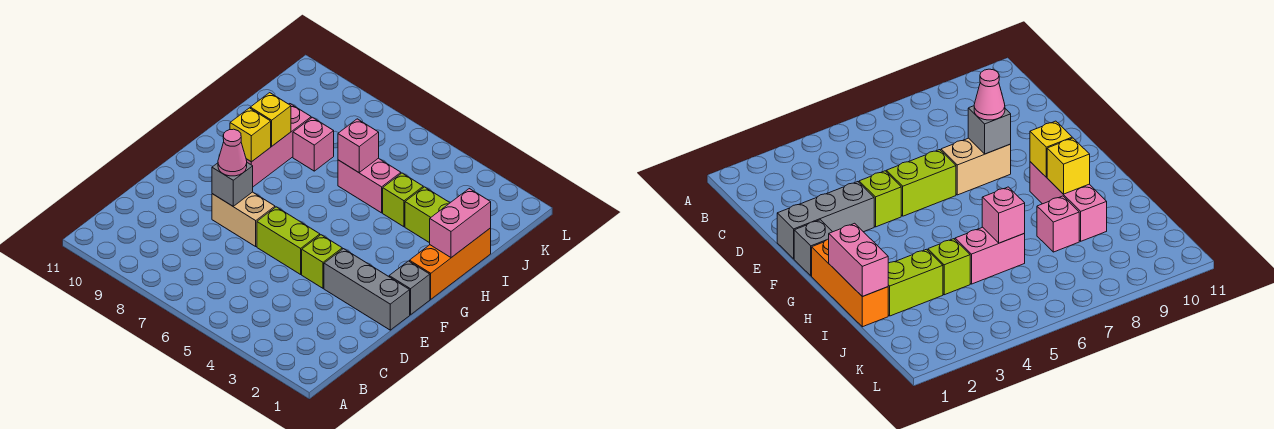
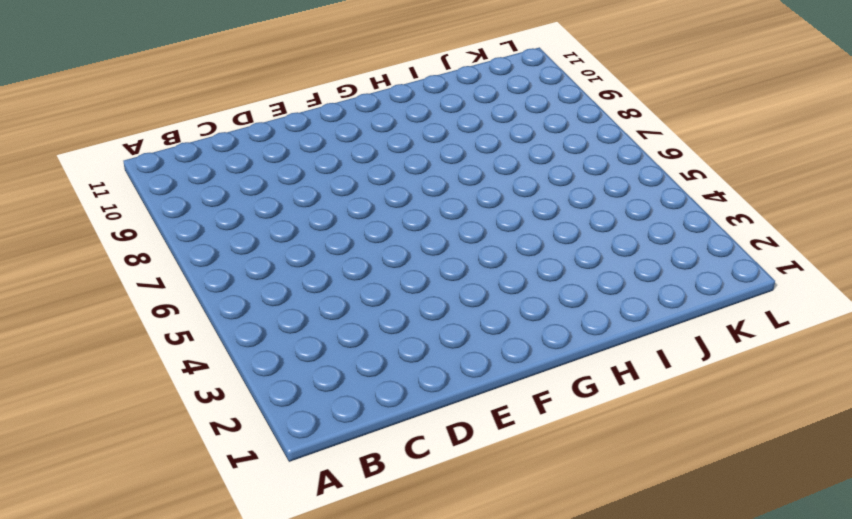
none -> grey 1x3 brick [324,249,410,330]
none -> lime 1x1 brick [302,235,342,288]
none -> lime 1x2 brick [257,207,320,274]

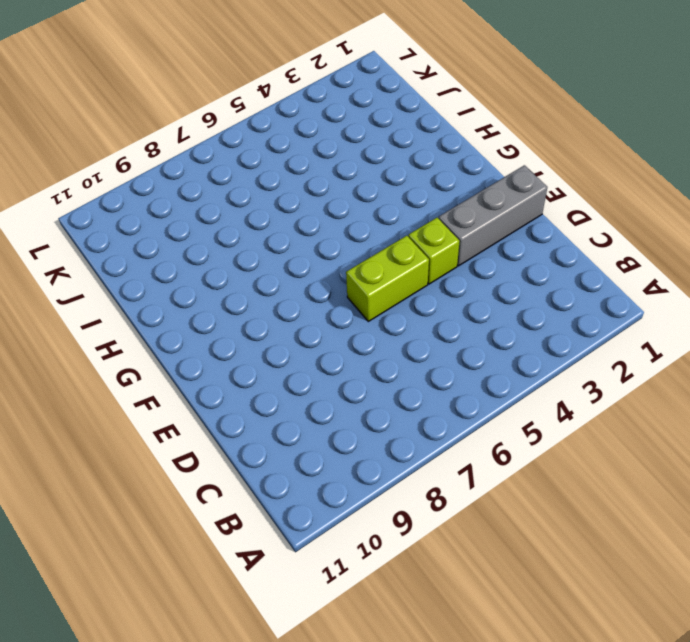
none -> tan 1x2 brick [212,192,275,246]
none -> grey 1x1 brick [389,261,430,315]
none -> orange 1x3 brick [409,228,491,299]

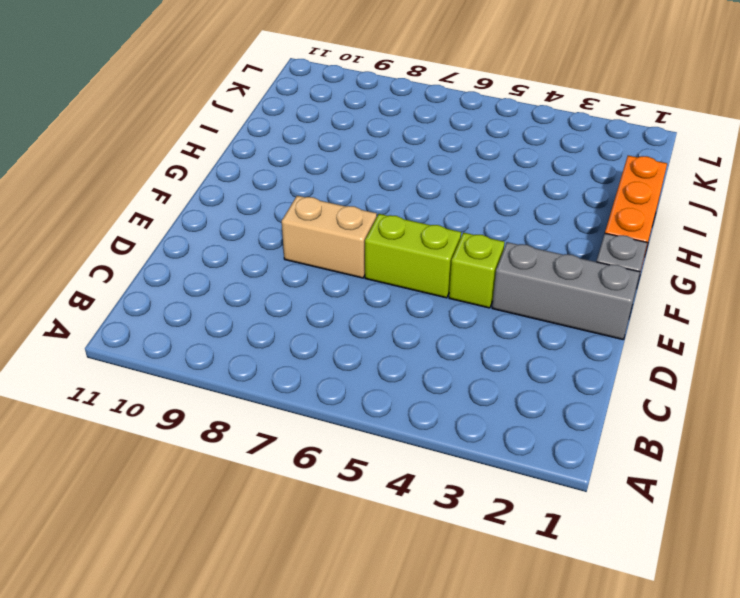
none -> pink 1x3 brick [246,104,311,187]
none -> lime 1x2 brick [405,187,450,243]
none -> lime 1x1 brick [383,173,423,227]

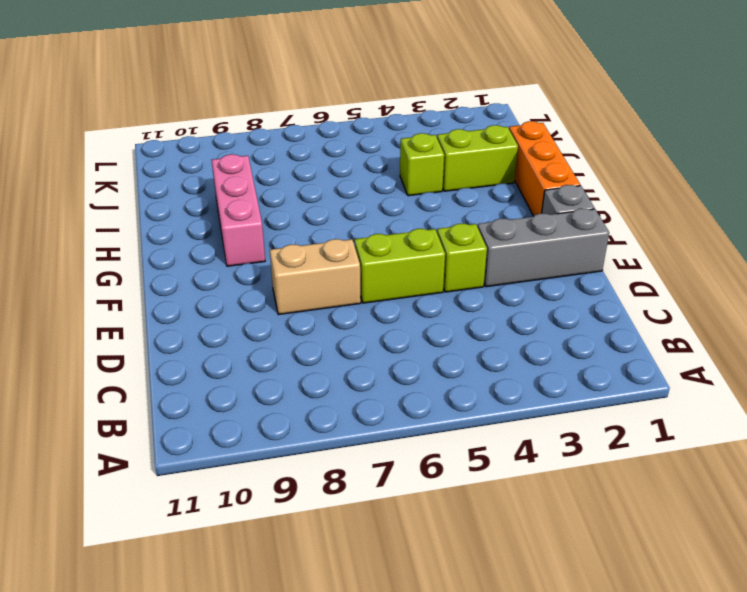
none -> pink 1x2 brick [338,158,401,213]
none -> pink 1x1 brick [293,117,334,171]
none -> grey 1x1 brick [212,163,253,206]

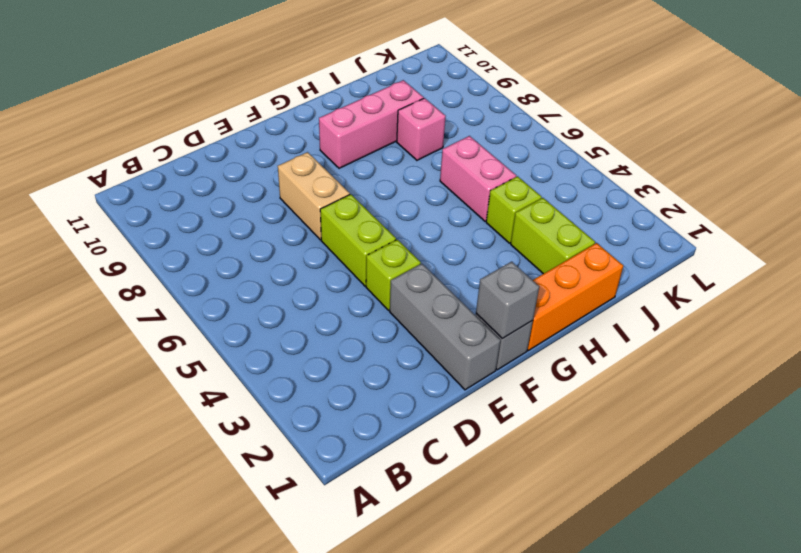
grey 1x1 brick [476,262,539,339] -> grey 1x1 brick moved to [212,163,253,206]
none -> yellow 1x1 brick [230,108,271,162]
none -> pink 1x2 brick [430,189,491,258]
none -> yellow 1x1 brick [250,93,291,146]

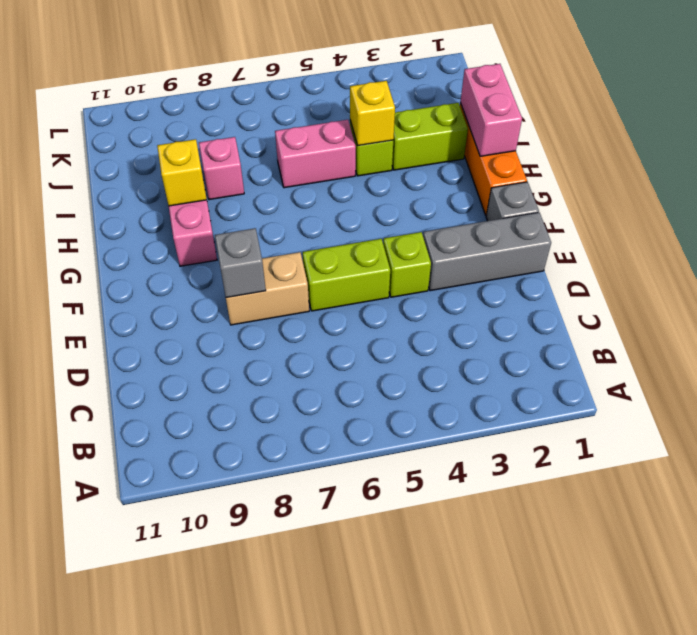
yellow 1x1 brick [350,81,395,146] -> yellow 1x1 brick moved to [230,108,271,162]
none -> pink 1x1 brick [338,119,379,172]
none -> pink 1x1 cone [218,129,247,176]

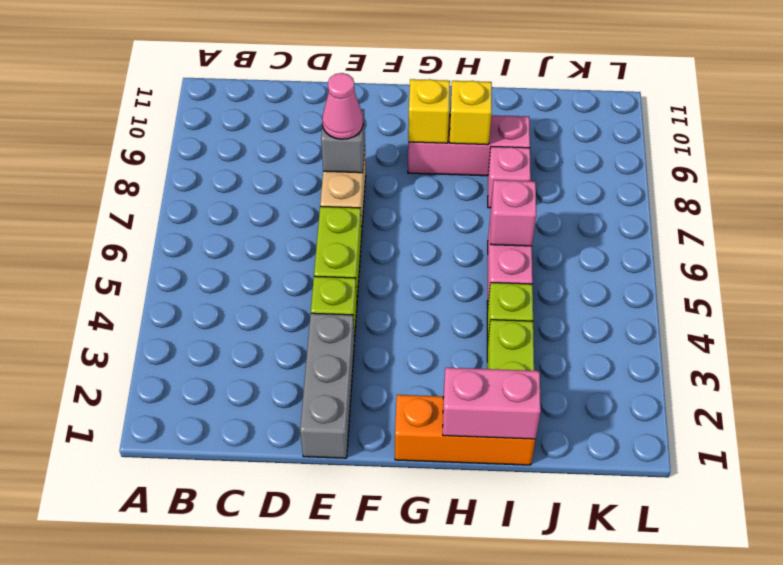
none -> grey 1x1 brick [389,261,430,315]

